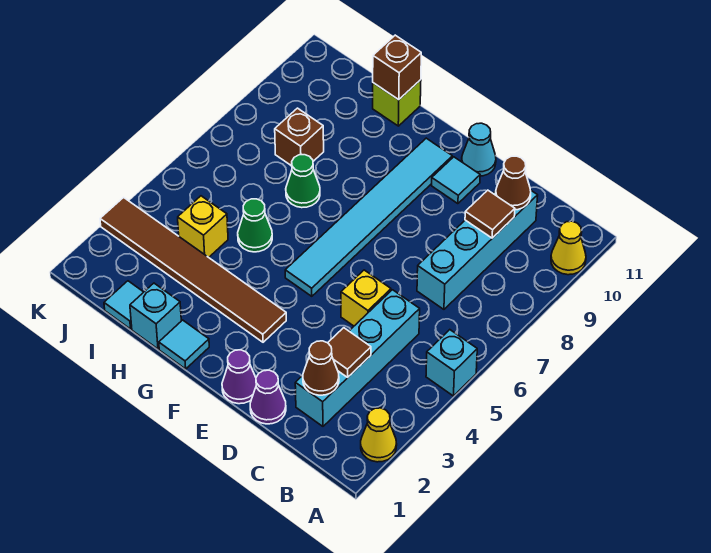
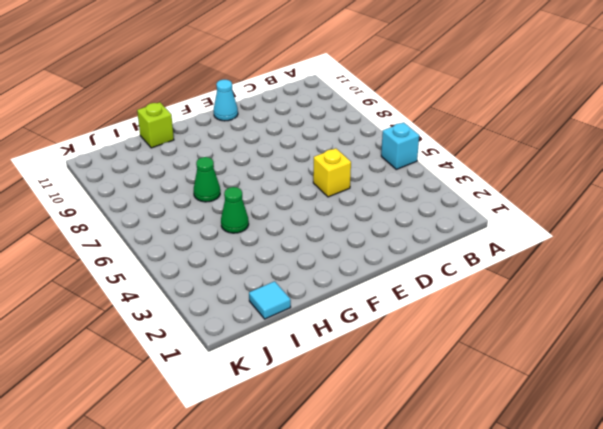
none -> yellow 1x1 cone [361,408,397,462]
none -> yellow 1x1 cone [551,221,586,275]
none -> cyan 1x4 brick [295,290,420,426]

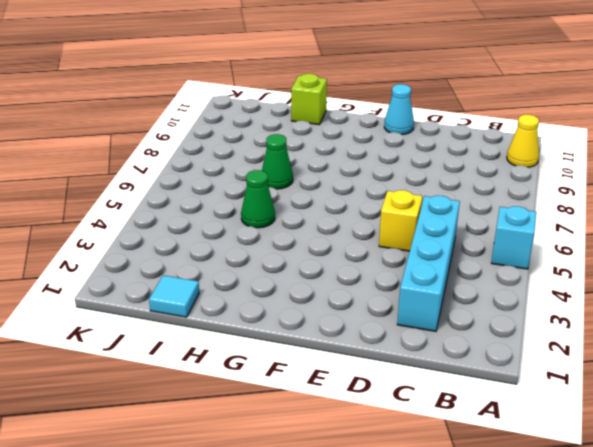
none -> yellow 1x1 cone [361,408,397,462]
none -> cyan 1x4 brick [417,190,538,309]
none -> purple 1x1 cone [250,370,286,424]

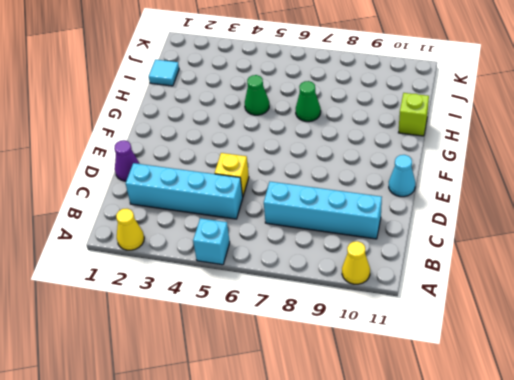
none -> purple 1x1 cone [222,350,256,404]
none -> cyan 1x1 tile [432,157,480,204]
none -> brown 1x6 tile [100,198,286,342]

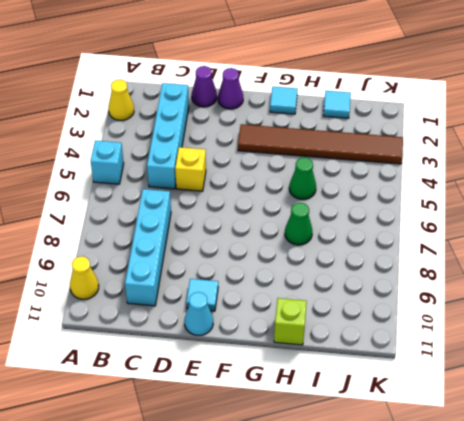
none -> cyan 1x6 tile [285,138,452,296]
none -> cyan 1x1 brick [130,283,181,349]
none -> yellow 1x1 brick [178,196,228,257]

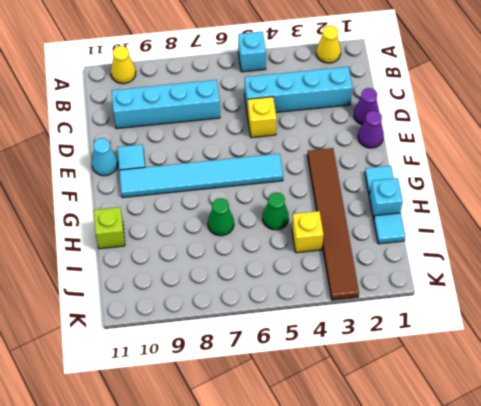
none -> brown 1x1 brick [275,108,324,166]
none -> brown 1x1 cone [303,341,339,395]
none -> brown 1x1 tile [328,328,371,377]

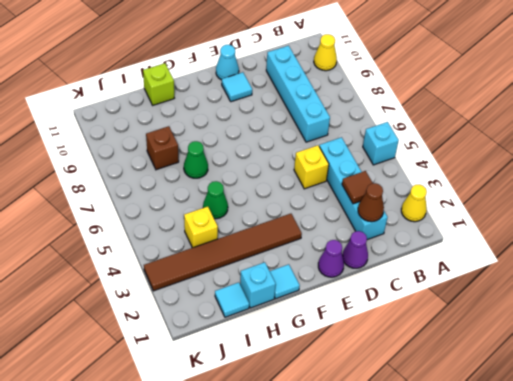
none -> cyan 1x6 tile [285,138,452,296]
none -> brown 1x1 tile [465,190,515,238]
none -> brown 1x1 cone [496,156,531,210]

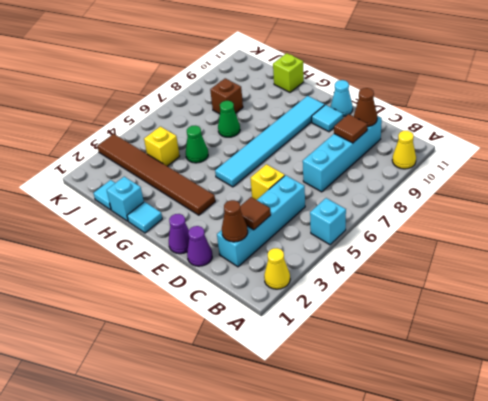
none -> brown 1x1 brick [373,35,421,100]

